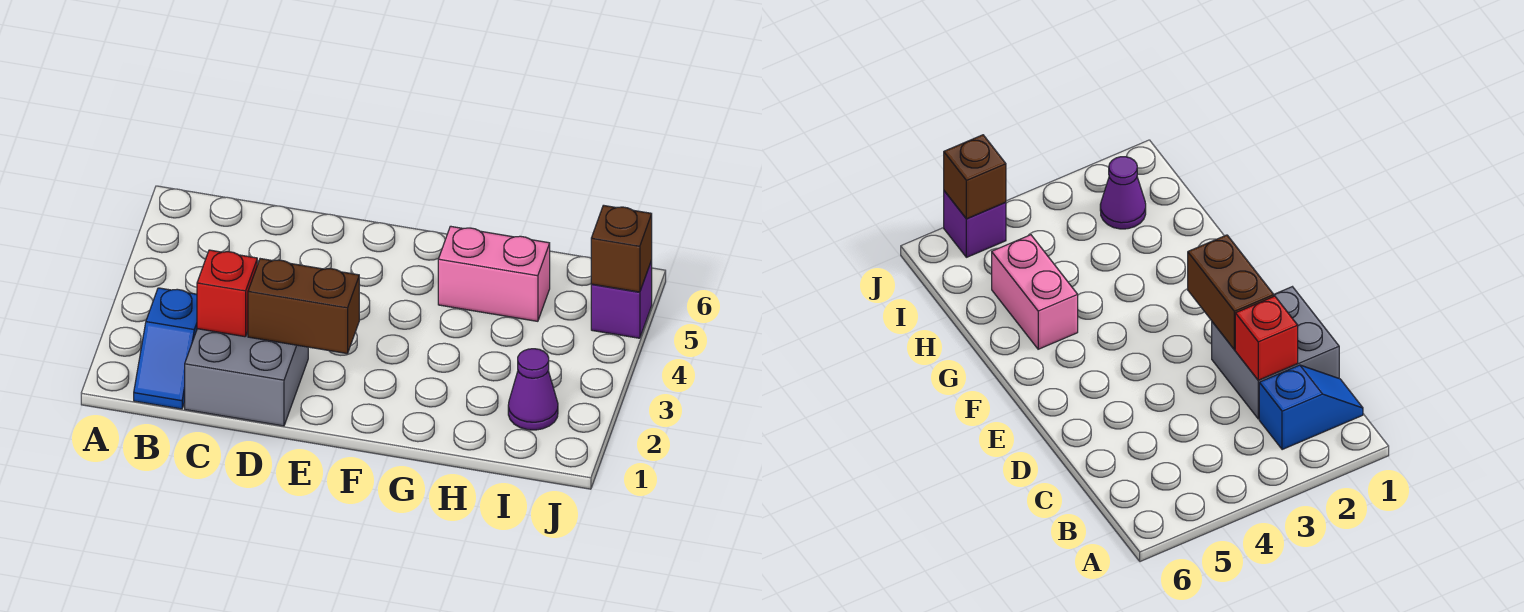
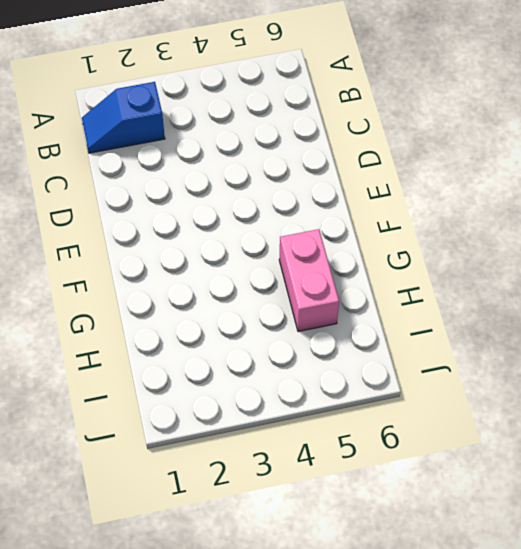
none -> grey 2x2 brick [185,329,308,426]
none -> purple 1x1 cone [508,349,558,430]

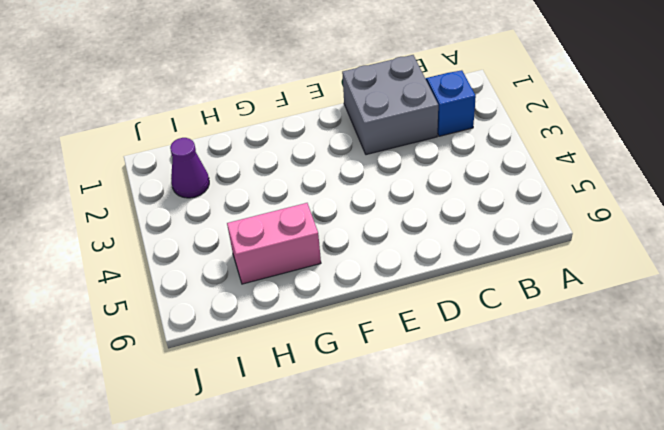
none -> purple 1x1 brick [591,261,652,338]
none -> red 1x1 brick [197,250,257,337]

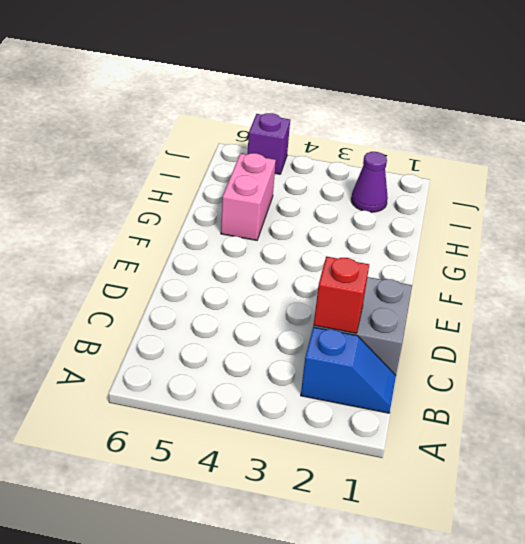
none -> brown 1x2 brick [248,259,359,353]
none -> brown 1x1 brick [591,205,652,292]

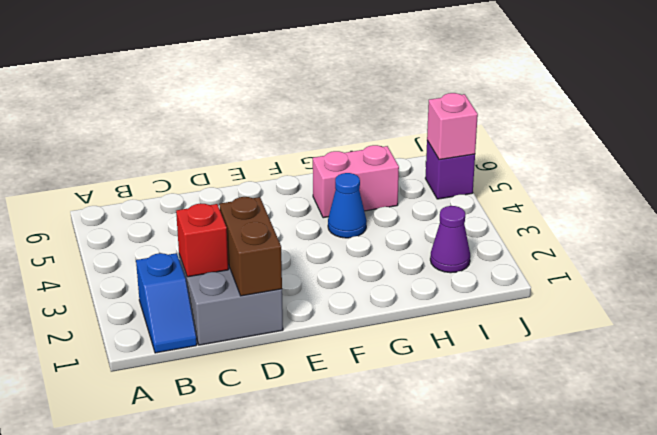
brown 1x2 brick [219,197,282,296] -> brown 1x2 brick turned to [248,259,359,353]
blue 1x1 cone [328,173,367,238] -> none
pink 1x1 brick [427,93,478,160] -> brown 1x1 brick [591,205,652,292]

